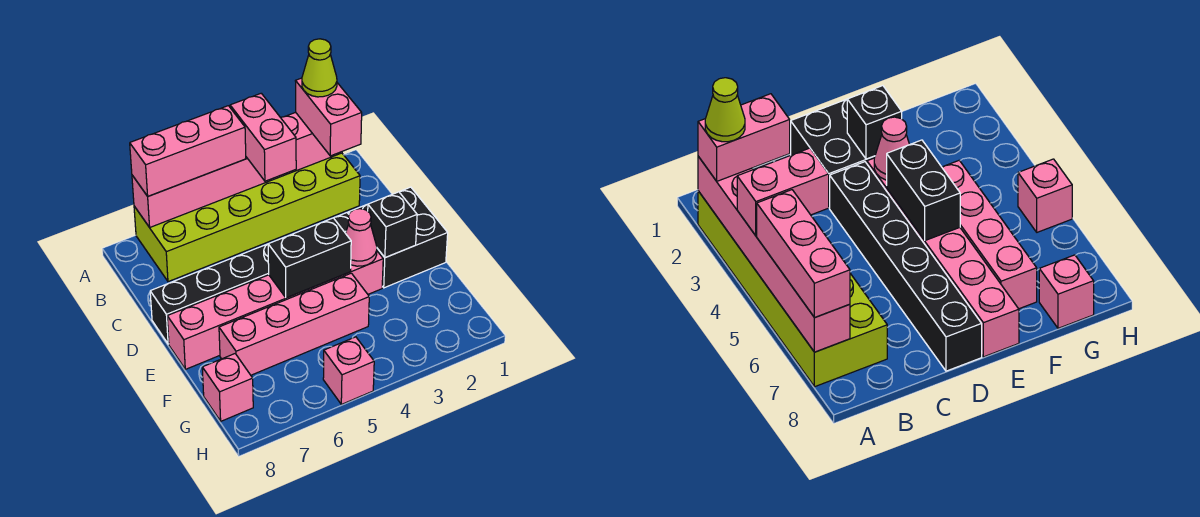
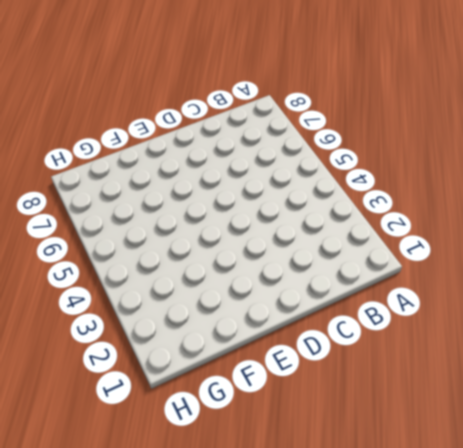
none -> lime 2x6 brick [134,153,360,282]
none -> black 2x2 brick [349,187,448,288]
none -> black 1x6 brick [150,213,349,344]

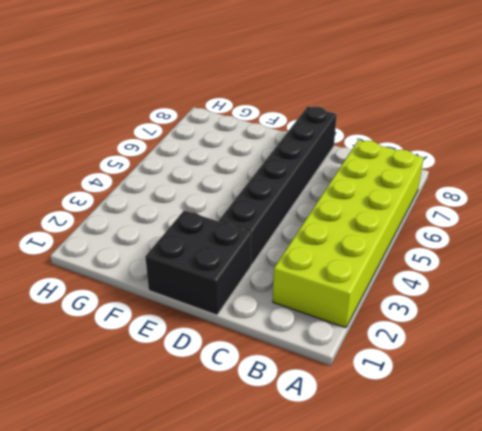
none -> pink 1x6 brick [167,251,383,369]
none -> pink 1x4 brick [219,273,369,375]
none -> pink 1x1 brick [202,354,253,421]

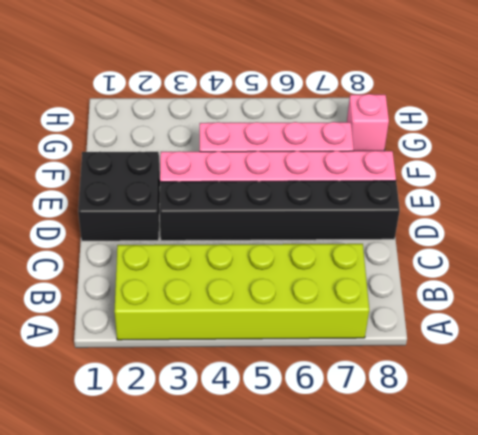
none -> pink 1x1 brick [323,337,374,404]
none -> pink 1x6 brick [132,112,342,227]
none -> black 1x1 brick [368,192,417,258]

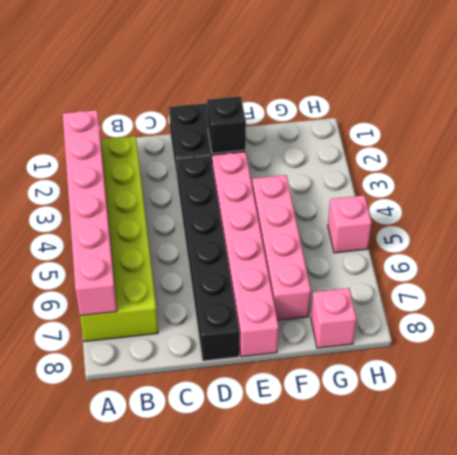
none -> pink 1x1 cone [346,209,377,266]
none -> black 1x2 brick [268,218,351,298]
none -> pink 1x2 brick [296,78,362,156]

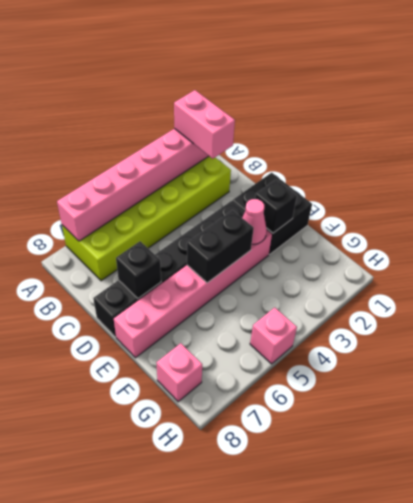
black 1x1 brick [116,241,161,298] -> none
none -> pink 1x4 brick [219,273,369,375]
none -> pink 1x2 brick [230,93,296,181]
none -> pink 1x3 brick [130,106,246,196]

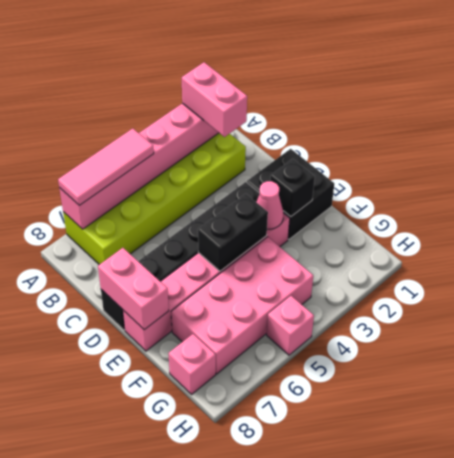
pink 1x3 tile [58,128,154,205] -> pink 1x3 brick [130,106,246,196]
pink 1x2 brick [98,248,169,330] -> pink 1x2 brick moved to [230,93,296,181]
pink 2x4 brick [171,237,313,374] -> pink 1x4 brick [219,273,369,375]
none -> lime 1x1 cone [302,39,337,97]

